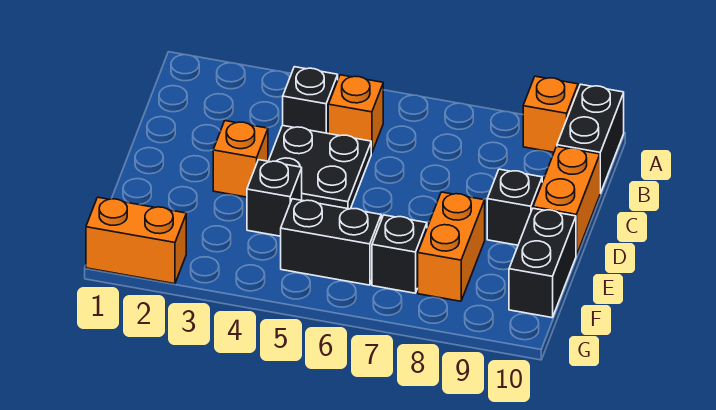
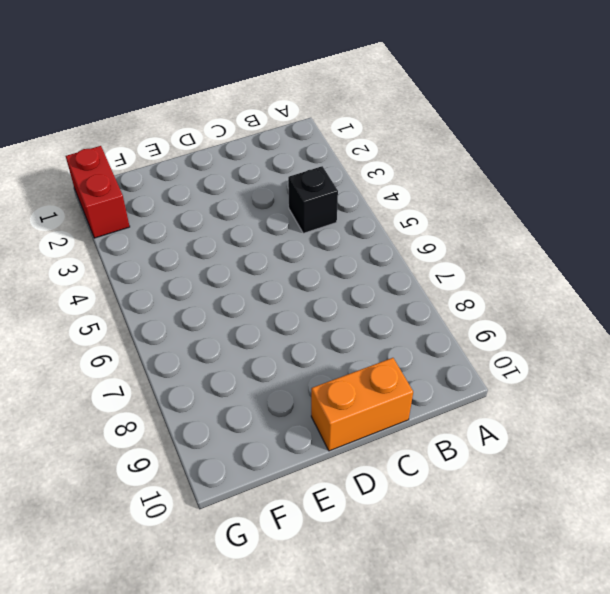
red 1x2 brick [66,146,130,238] -> orange 1x2 brick [86,197,186,284]
none -> orange 1x1 brick [523,76,578,152]
none -> black 1x2 brick [557,84,624,193]
none -> orange 1x1 brick [328,75,383,153]

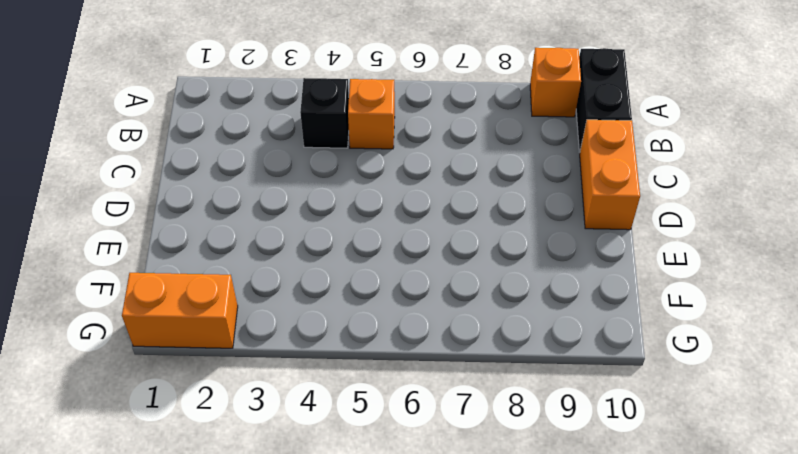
none -> black 2x2 plate [269,125,371,209]
none -> orange 1x1 brick [213,121,268,197]
none -> black 1x1 brick [487,169,542,245]

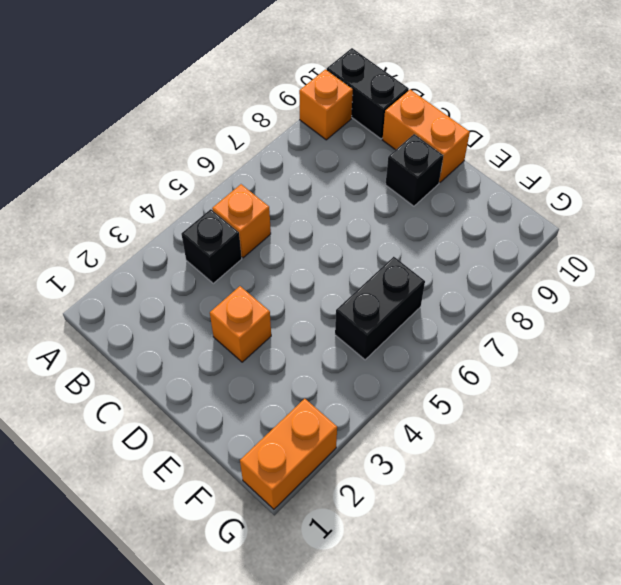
none -> black 2x2 plate [269,125,371,209]
none -> black 1x1 brick [247,160,302,236]
none -> orange 1x2 brick [418,192,485,301]

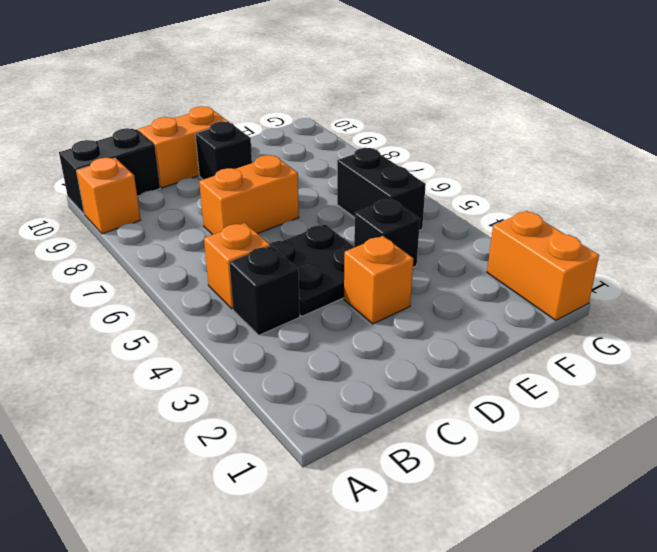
orange 1x2 brick [199,155,299,235] -> orange 1x2 brick moved to [418,192,485,301]
none -> black 1x2 brick [509,208,576,318]
none -> black 1x1 brick [372,215,427,293]

